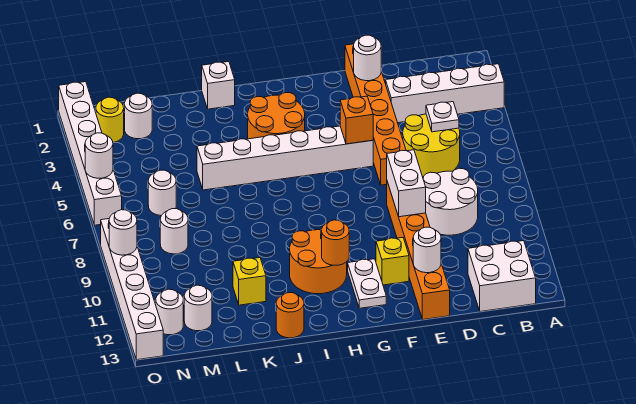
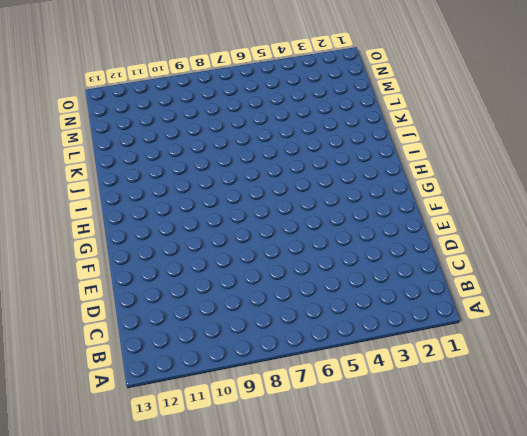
none -> white 1x4 brick [386,64,504,123]
none -> white 2x2 brick [468,241,536,312]
none -> yellow 2x2 round brick [403,114,460,177]
none -> white 2x2 round brick [423,168,478,235]

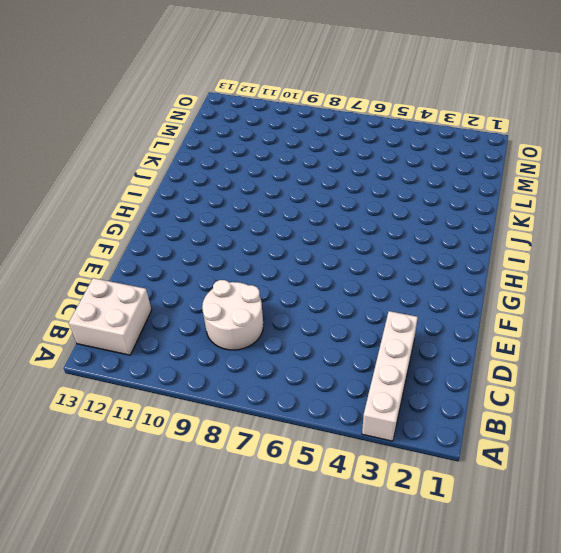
none -> yellow 2x2 round brick [403,114,460,177]
none -> orange 1x6 brick [345,44,406,185]
none -> orange 1x6 brick [387,182,450,320]
none -> white 1x6 brick [197,126,373,190]

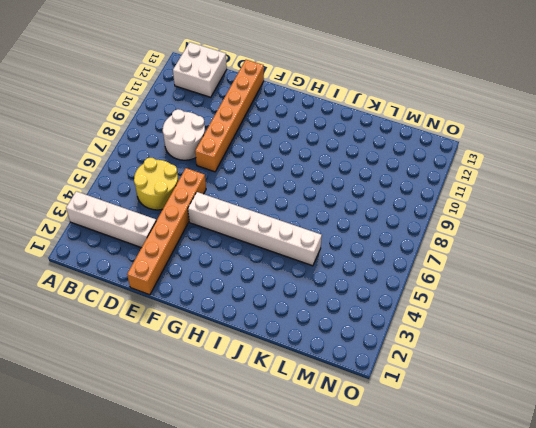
none -> yellow 1x1 brick [376,238,409,285]
none -> white 1x2 plate [348,259,386,308]
none -> orange 2x2 round brick [248,93,305,139]
none -> orange 2x2 round brick [290,230,347,294]

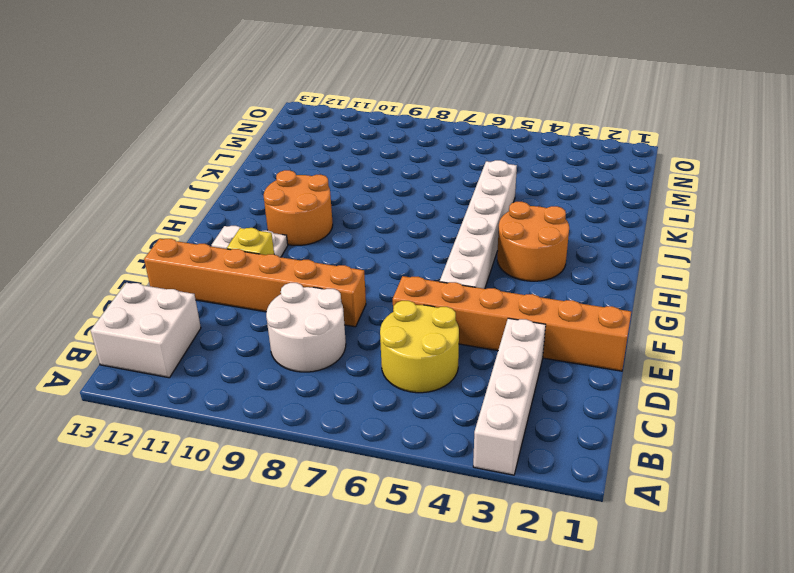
none -> white 1x1 brick [202,62,235,109]
none -> orange 1x1 round brick [276,293,304,338]
none -> yellow 1x1 brick [233,258,266,305]
none -> white 1x1 round brick [125,93,152,139]

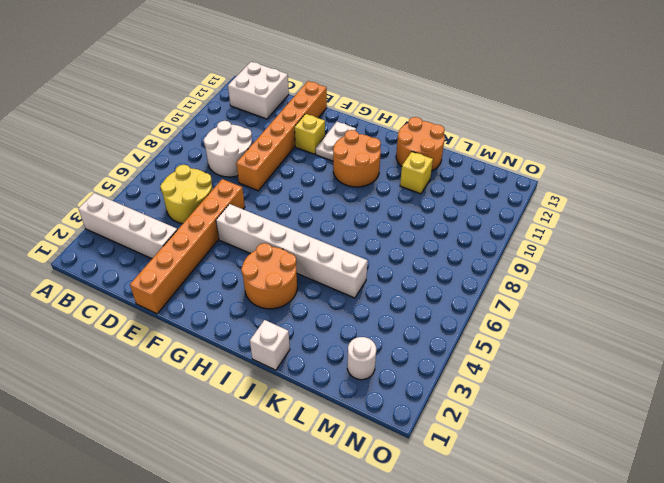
orange 2x2 round brick [396,117,445,171] -> orange 1x1 round brick [276,293,304,338]
none -> white 1x1 round brick [148,170,176,216]
none -> white 1x1 round brick [160,209,188,254]
none -> white 1x1 round brick [184,285,212,331]
none -> yellow 1x1 round brick [96,97,124,143]

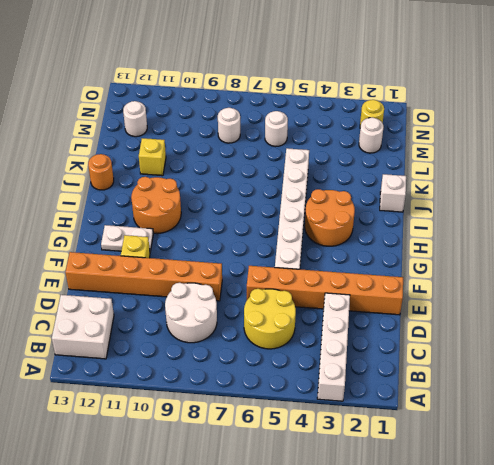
none -> white 1x1 round brick [156,289,183,335]
none -> white 1x6 brick [59,82,122,225]
none -> white 1x6 brick [101,219,163,360]
none -> white 1x1 plate [426,102,459,132]

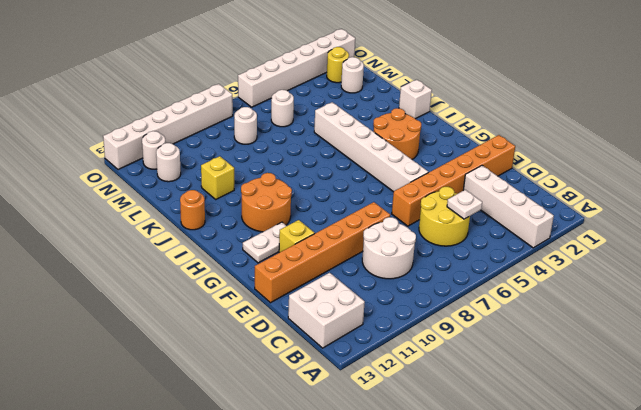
none -> white 1x1 round brick [354,35,382,81]
none -> white 1x2 brick [387,150,426,217]
none -> white 1x1 round brick [413,227,441,273]
none -> orange 1x1 brick [340,96,373,144]

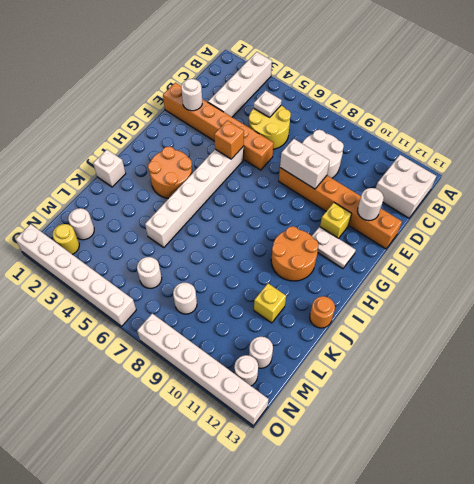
none -> orange 1x1 round brick [322,220,349,265]
none -> white 1x1 round brick [85,133,113,178]
none -> white 1x1 round brick [109,210,137,255]

